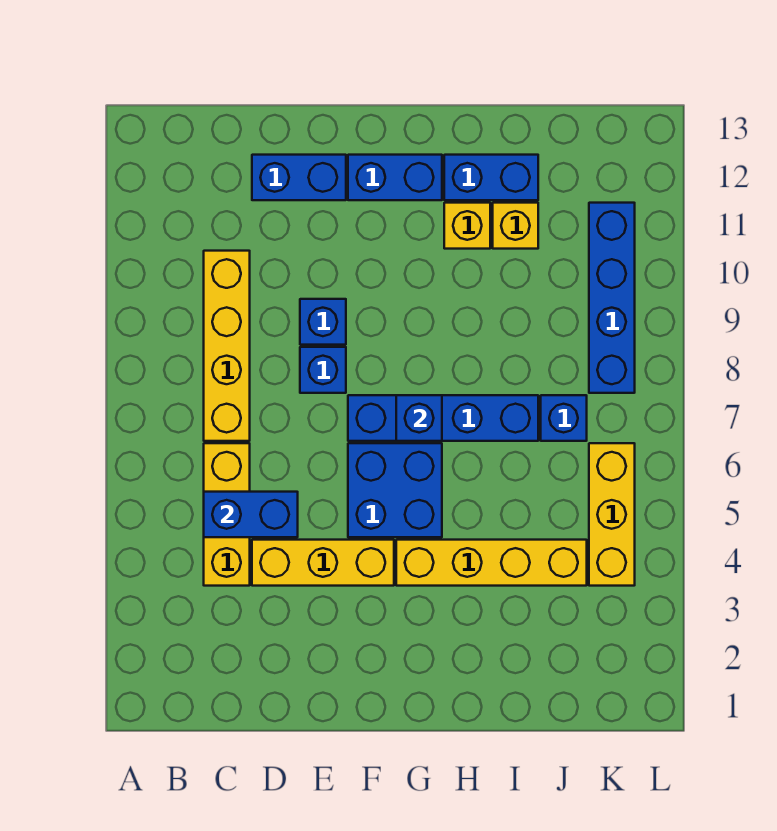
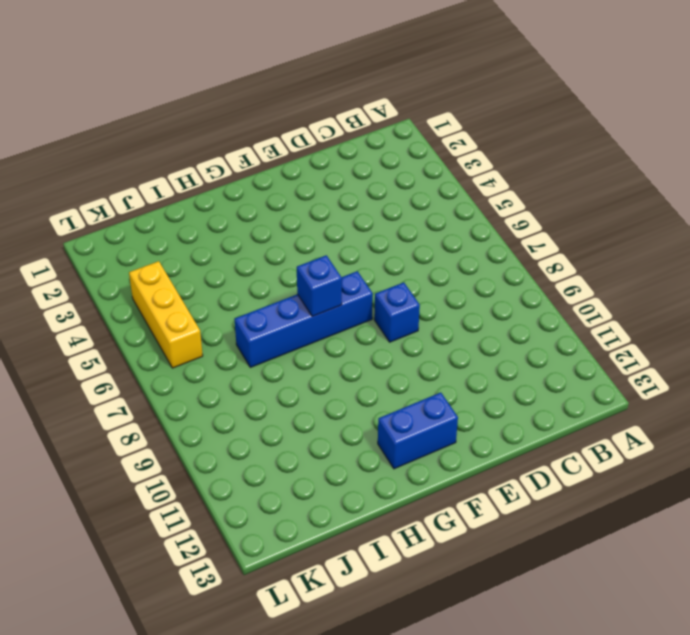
none -> yellow 1x3 brick [204,443,250,586]
none -> yellow 1x4 brick [204,251,250,441]
none -> yellow 1x3 brick [252,540,394,586]

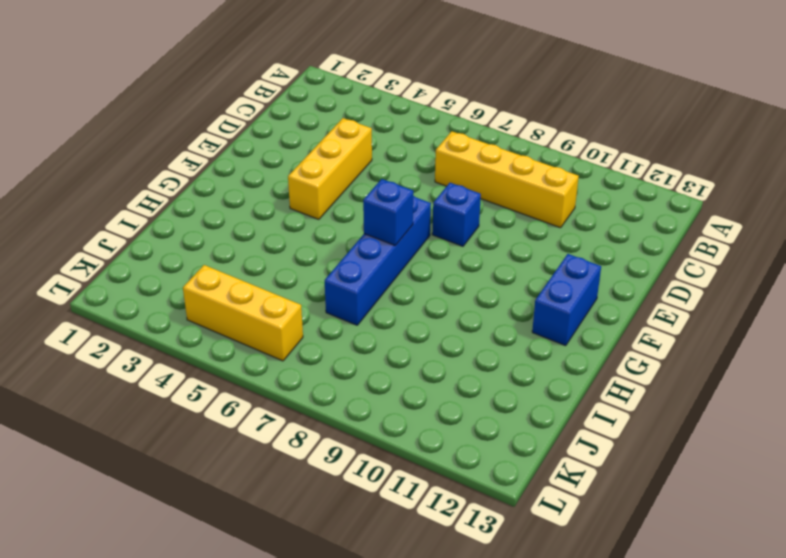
none -> yellow 1x3 brick [204,443,250,586]
none -> blue 1x2 brick [252,155,346,200]
none -> blue 1x1 brick [300,299,346,345]

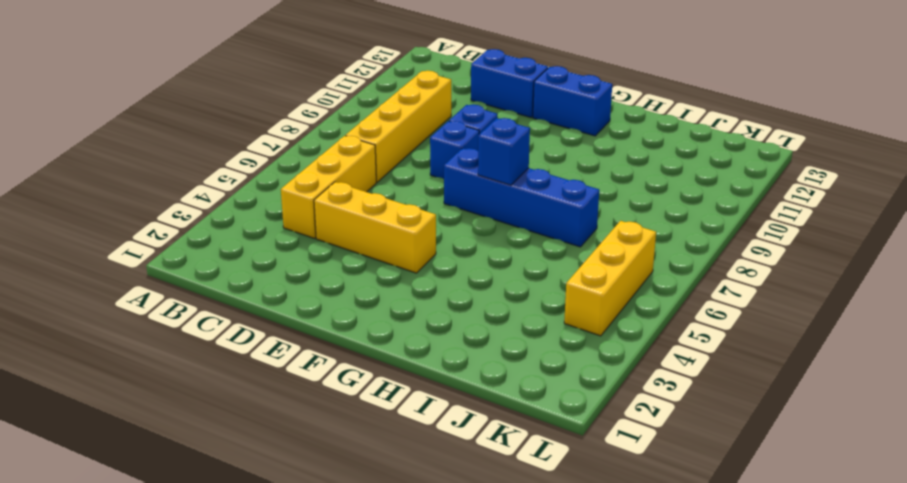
none -> blue 2x2 brick [348,443,442,537]
none -> yellow 1x4 brick [396,540,587,586]
none -> yellow 1x1 brick [444,203,490,249]

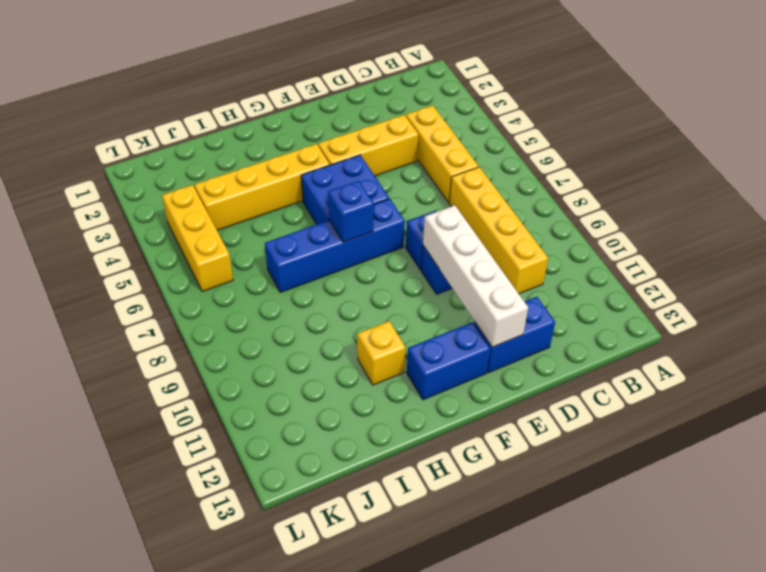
white 1x4 brick [423,205,528,347] -> none
none -> blue 1x2 brick [444,155,538,200]
none -> yellow 1x1 brick [493,203,538,249]
none -> blue 1x1 brick [541,395,587,441]

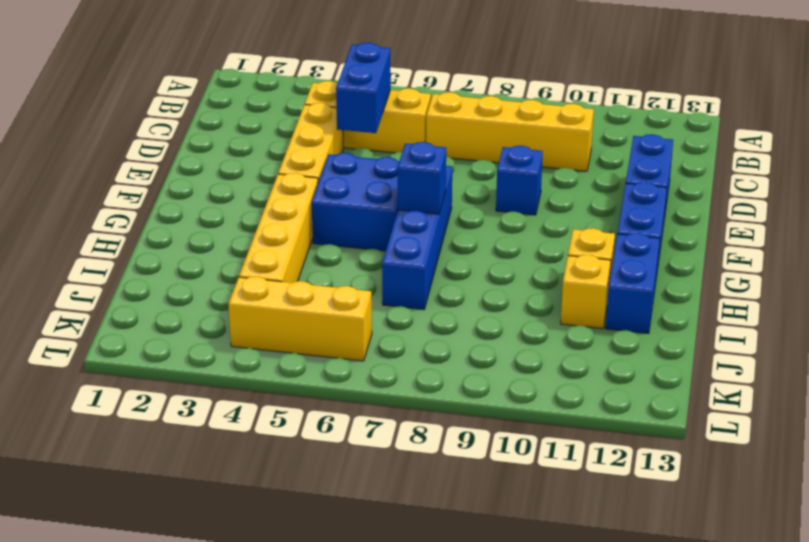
none -> blue 1x1 brick [300,347,346,393]
none -> blue 1x1 brick [541,395,587,441]
none -> blue 1x4 brick [589,203,635,393]

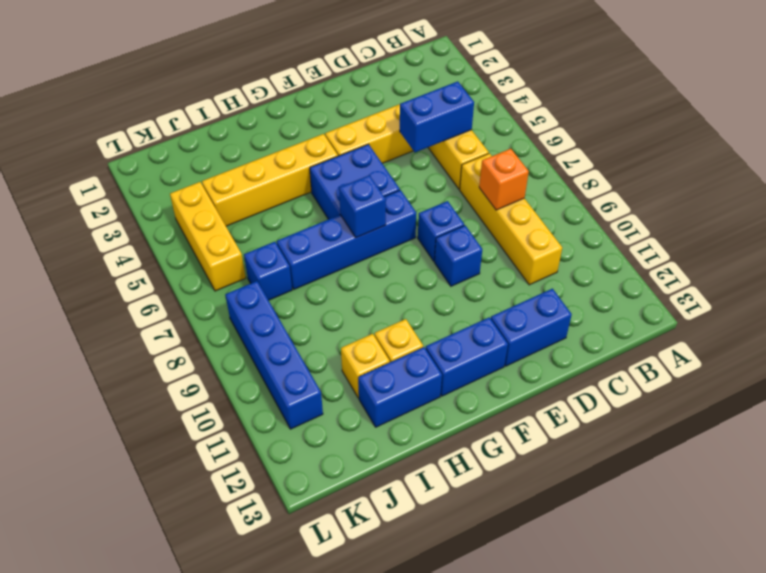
orange 1x1 brick [479,149,529,210] -> none

